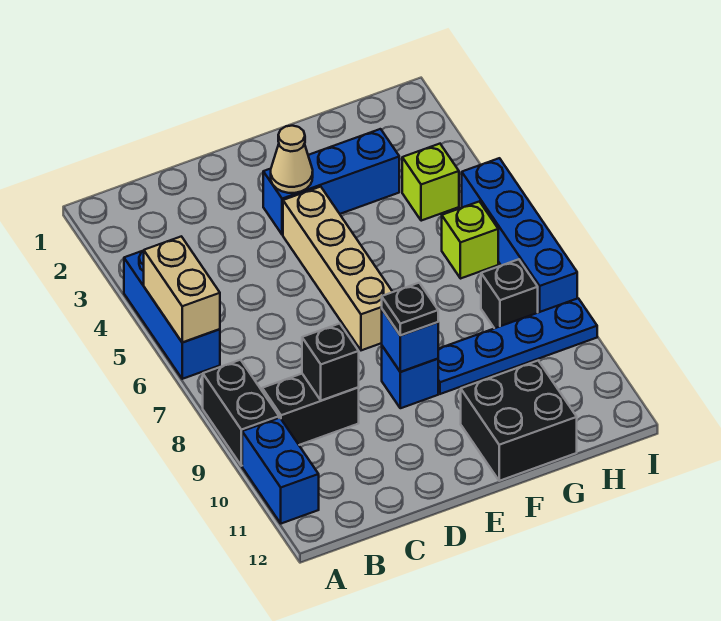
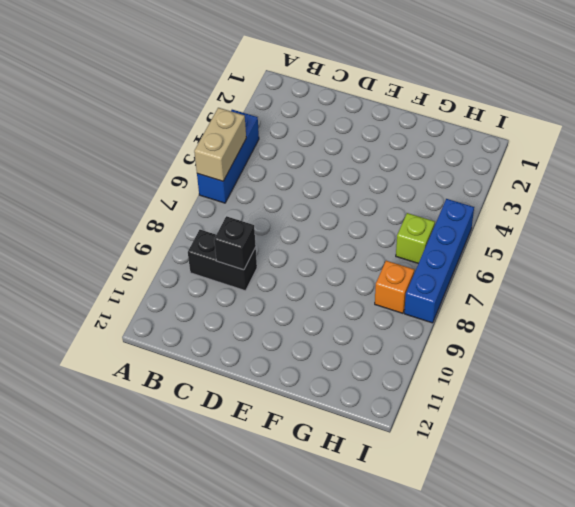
orange 1x1 brick [375,261,414,313] -> black 1x1 brick [481,259,538,328]
none -> black 1x2 brick [203,360,279,466]
none -> blue 1x2 brick [242,418,319,524]
none -> blue 1x3 brick [263,129,399,235]

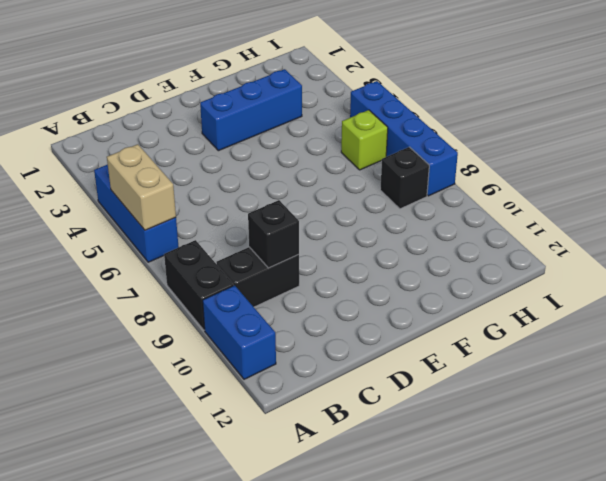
none -> tan 1x4 brick [283,187,392,350]
none -> blue 1x1 brick [382,346,438,408]
none -> blue 1x4 plate [438,298,597,394]

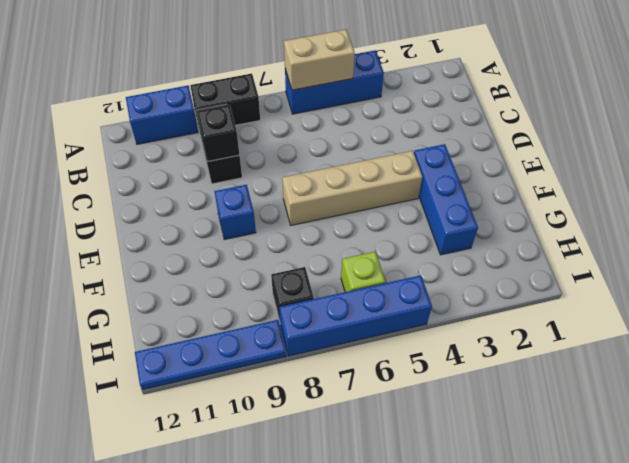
blue 1x4 plate [135,320,287,390] -> blue 1x4 plate turned to [438,298,597,394]
none -> black 2x2 brick [461,361,577,481]
none -> lime 1x1 brick [402,144,459,221]
none -> tan 1x1 cone [271,126,313,193]

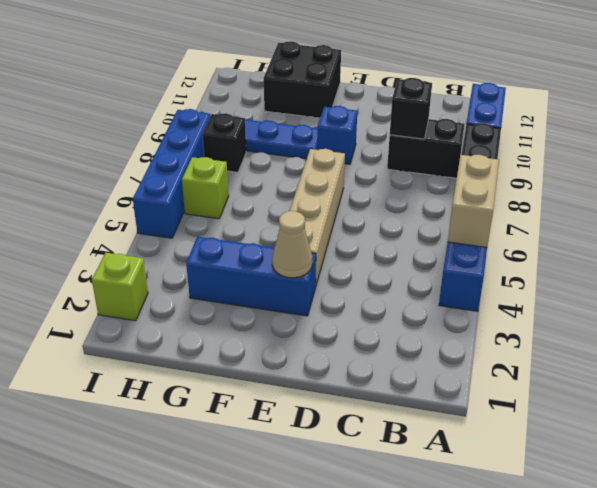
lime 1x1 brick [92,253,148,321] -> lime 1x1 brick moved to [402,144,459,221]
none -> blue 1x1 brick [382,310,438,372]
none -> black 1x1 plate [382,283,438,335]

